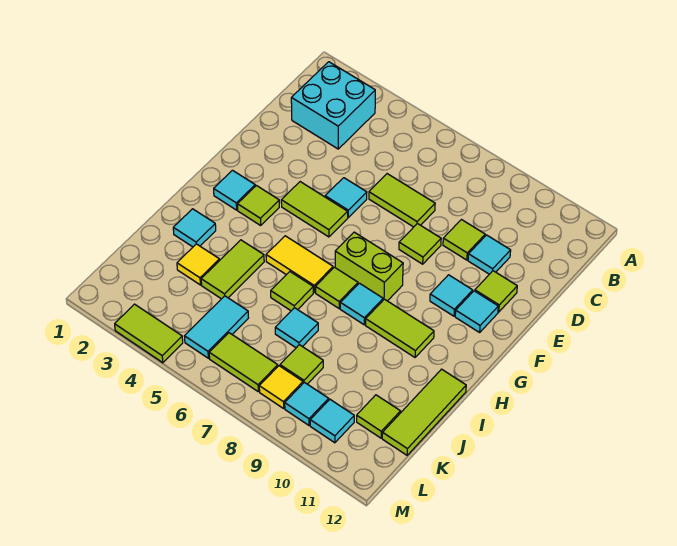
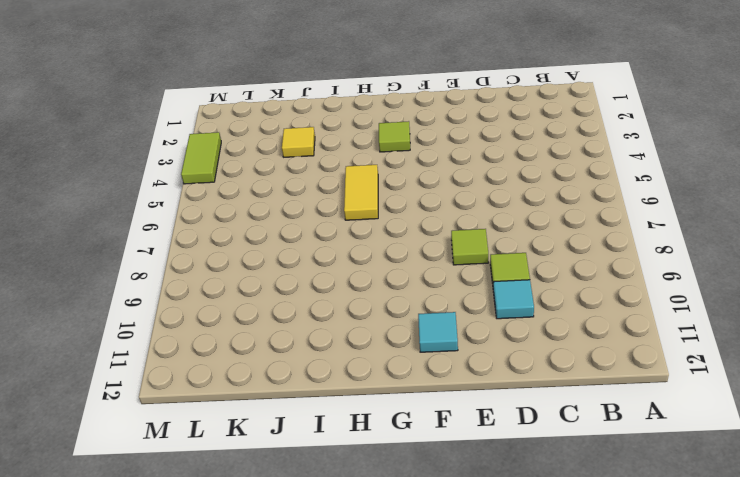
none -> cyan 2x2 brick [291,62,375,149]
none -> lime 1x2 tile [369,174,435,227]
none -> cyan 1x1 tile [325,178,367,217]
none -> lime 1x1 tile [475,271,517,312]

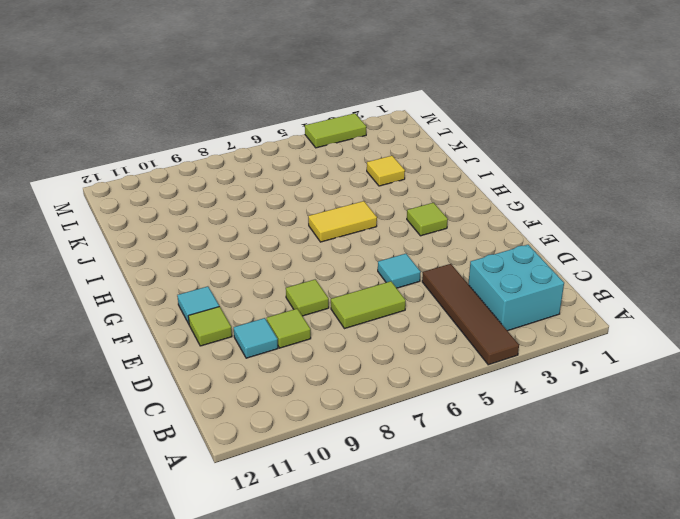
brown 1x4 tile [422,264,519,365] -> none
none -> lime 1x2 tile [281,182,348,237]
none -> cyan 1x1 tile [430,275,473,316]
none -> cyan 1x1 tile [214,170,255,210]
none -> lime 1x2 brick [335,232,403,301]

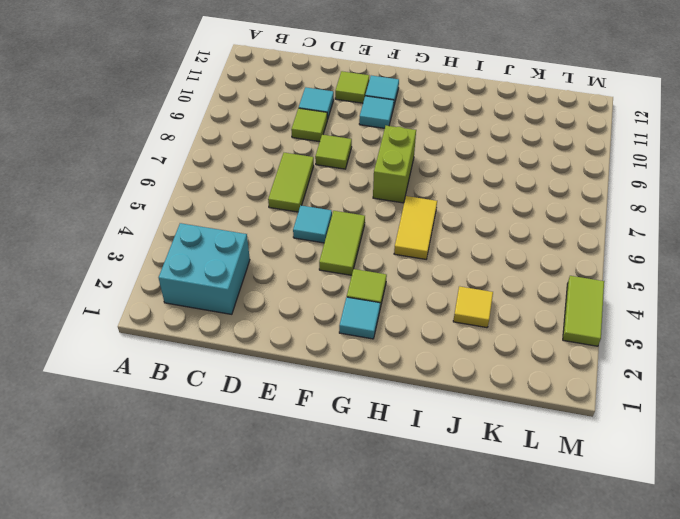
none -> lime 1x1 tile [315,267,358,308]
none -> cyan 1x1 tile [340,283,383,325]
none -> lime 1x2 tile [366,299,434,357]
none -> cyan 1x1 tile [173,209,216,247]

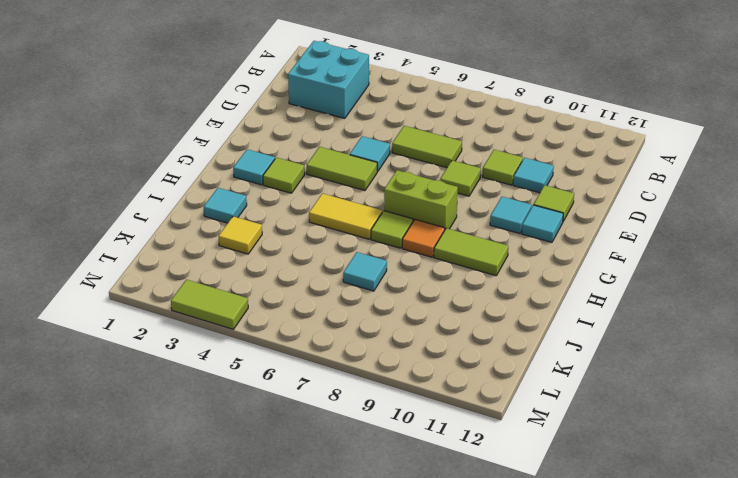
orange 1x1 tile [402,220,445,257] -> cyan 1x1 tile [340,283,383,325]
none -> lime 1x2 tile [201,240,264,299]
none -> lime 1x1 tile [271,272,313,311]
none -> lime 1x3 tile [382,369,466,455]
none -> cyan 1x2 tile [184,296,248,358]

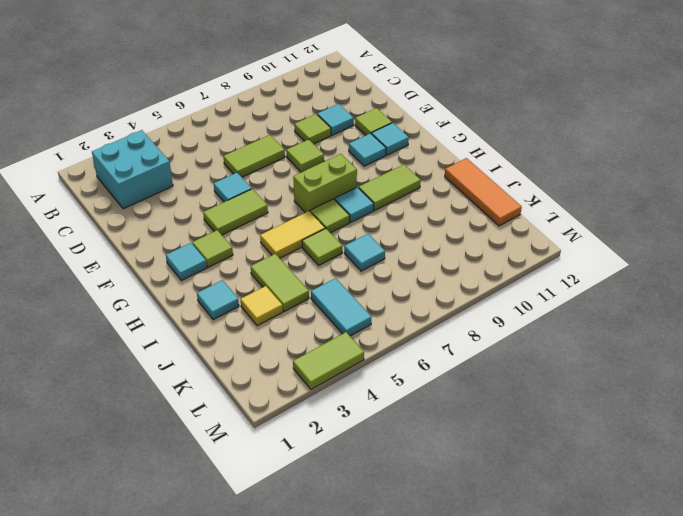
orange 1x3 tile [445,158,522,226] -> lime 1x3 tile [382,369,466,455]
none -> lime 1x1 tile [280,345,323,384]
none -> lime 1x1 tile [357,395,400,438]
none -> lime 1x2 tile [209,333,278,391]
none -> yellow 1x1 tile [259,366,303,408]

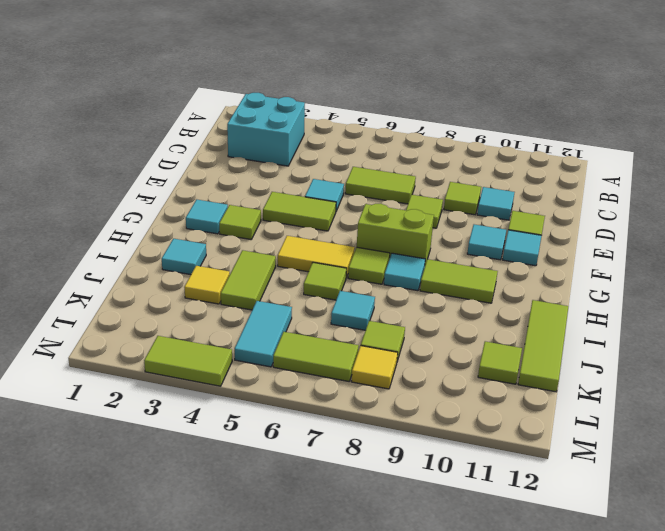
none -> cyan 1x1 tile [285,382,329,425]
none -> cyan 1x1 tile [310,399,354,443]

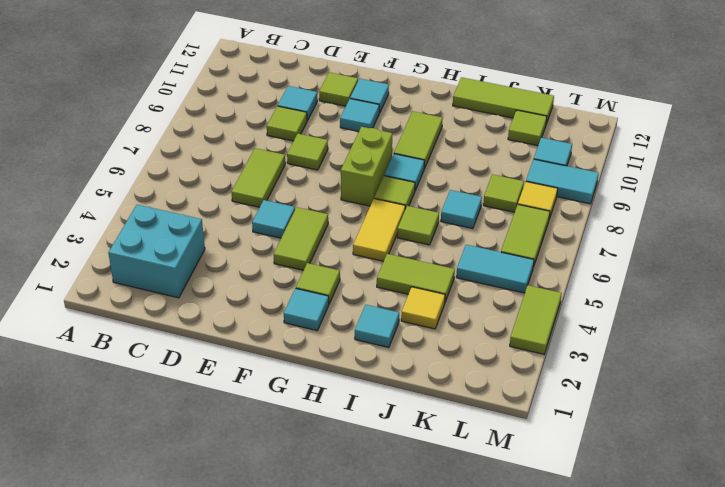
cyan 1x2 tile [526,159,599,204] -> cyan 1x1 tile [285,382,329,425]

